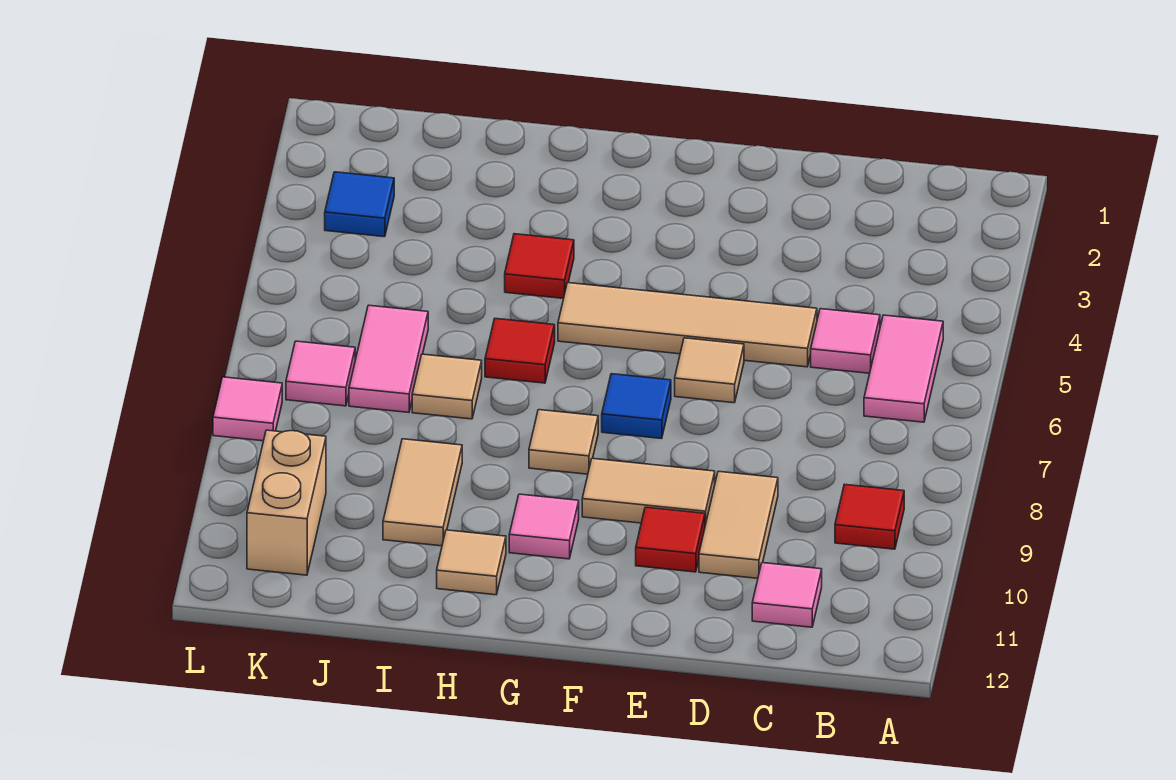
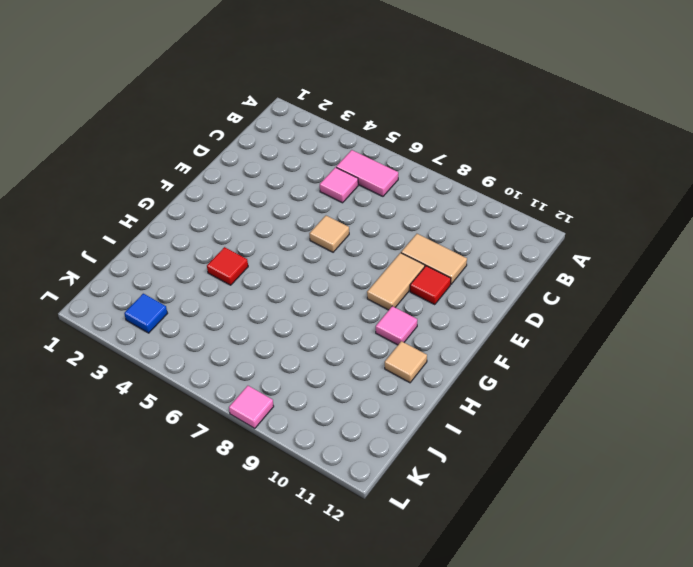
none -> red 1x1 tile [835,484,904,549]
none -> pink 1x1 tile [752,563,822,627]
none -> tan 1x4 tile [558,283,817,367]

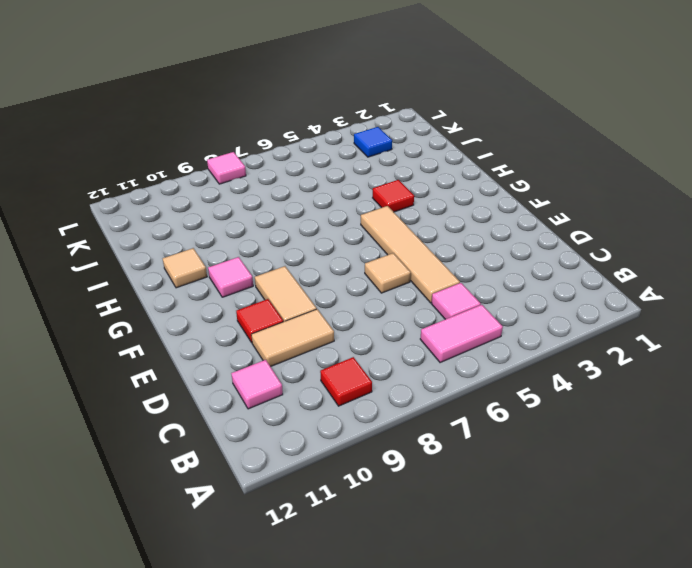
none -> blue 1x1 tile [602,374,671,439]
none -> tan 1x1 tile [529,410,598,474]
none -> red 1x1 tile [485,318,555,383]

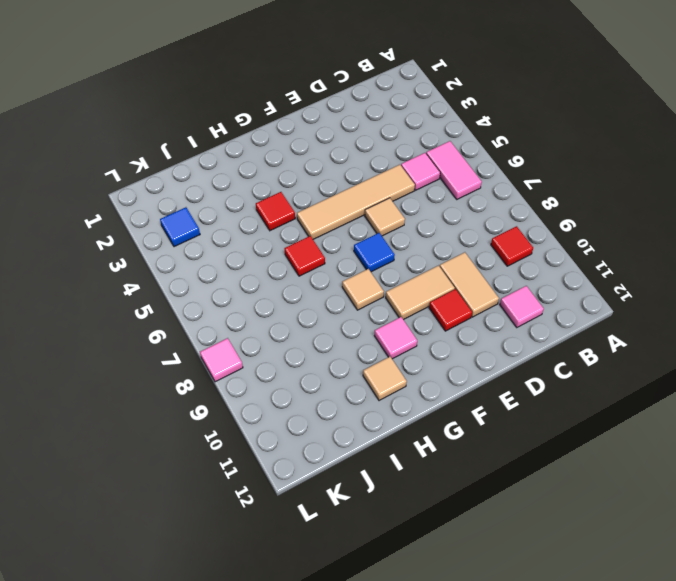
none -> tan 1x1 tile [412,354,482,419]
none -> tan 1x2 tile [383,439,462,546]
none -> pink 1x2 tile [349,305,428,412]

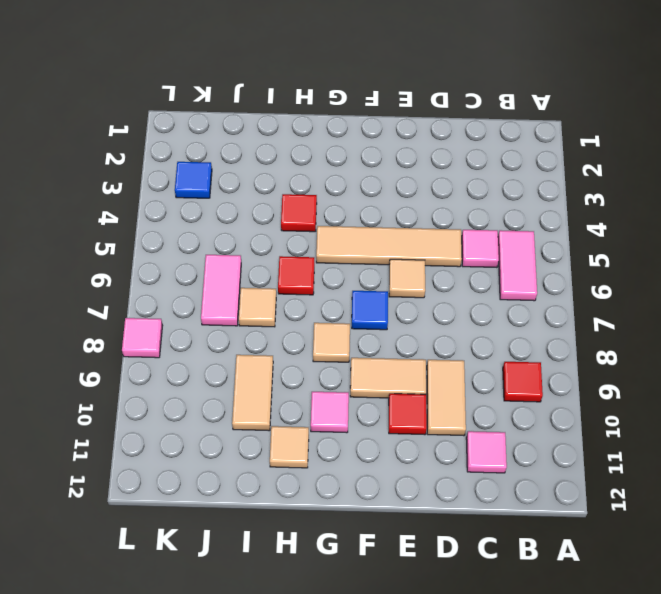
none -> pink 1x1 tile [286,341,355,406]
none -> tan 1x2 brick [247,430,326,575]

